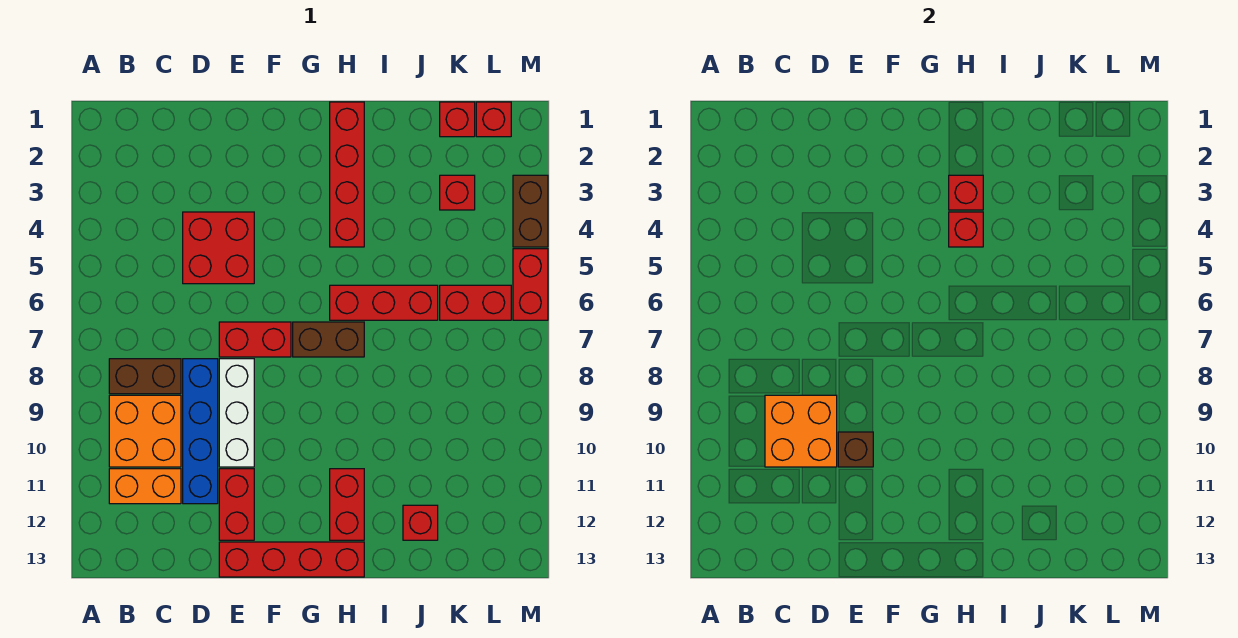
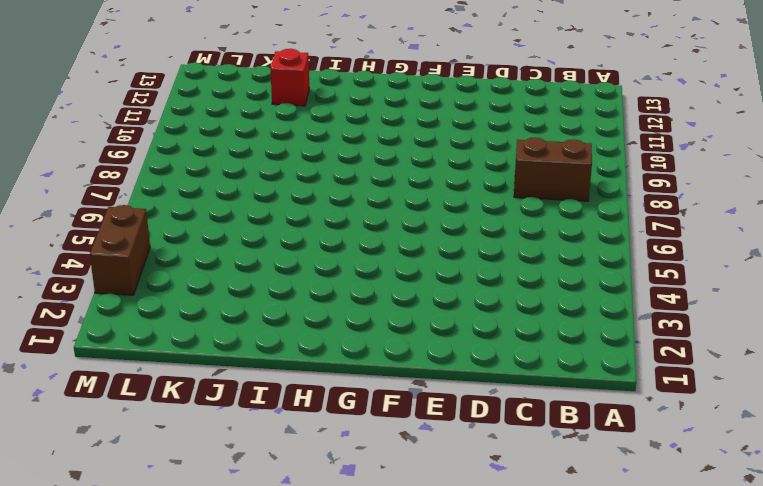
none -> orange 2x2 brick [109,395,181,467]
none -> orange 1x2 brick [109,469,181,504]
none -> red 2x2 brick [183,212,254,284]

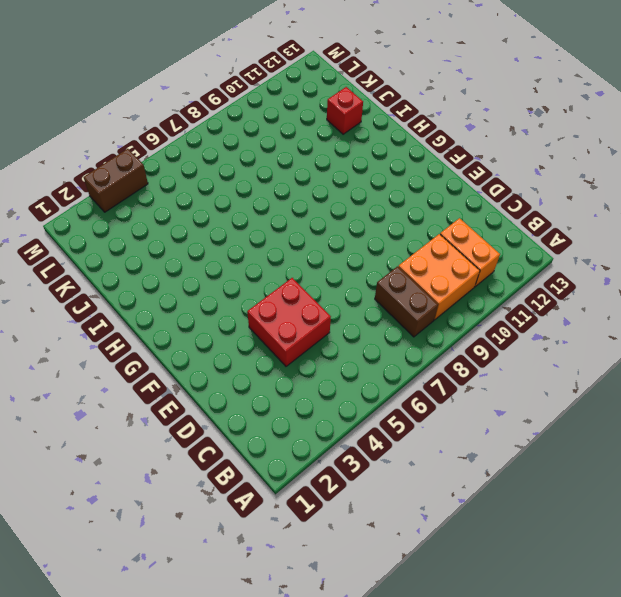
none -> blue 1x4 brick [183,359,218,504]
none -> red 1x2 brick [219,322,291,357]
none -> white 1x3 brick [219,359,254,467]

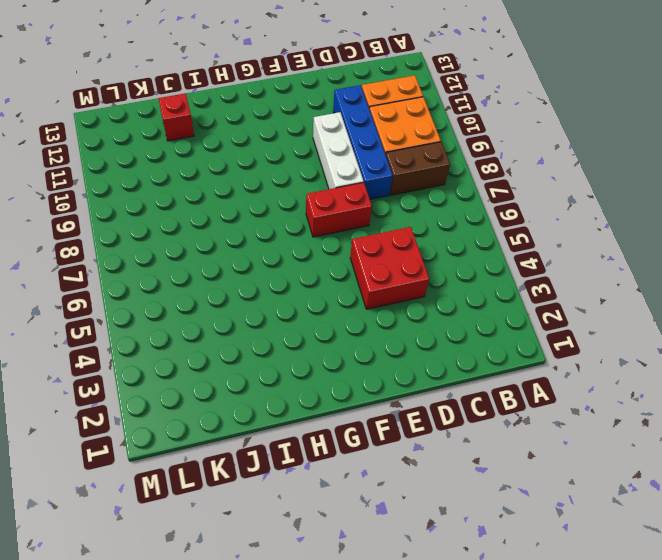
none -> red 1x2 brick [219,469,254,540]
none -> red 1x4 brick [219,542,364,577]
none -> brown 1x2 brick [293,322,364,357]

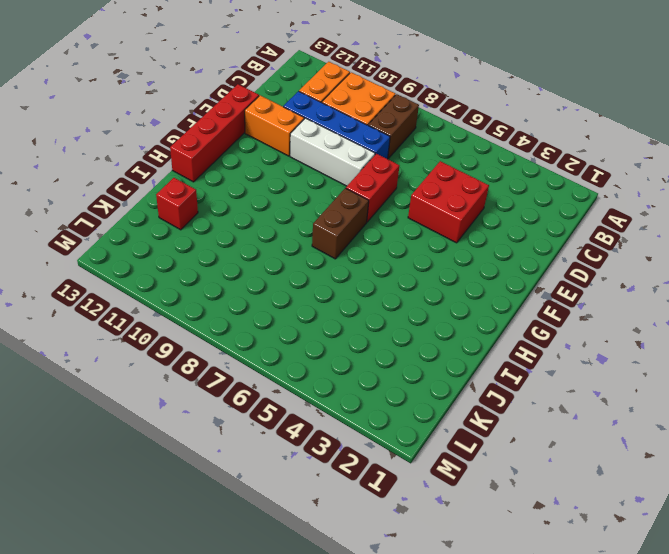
orange 1x2 brick [245,95,304,156] -> red 1x2 brick [219,469,254,540]
none -> red 1x4 brick [330,102,364,247]
none -> red 1x3 brick [330,285,438,320]
none -> red 1x2 brick [330,469,364,540]

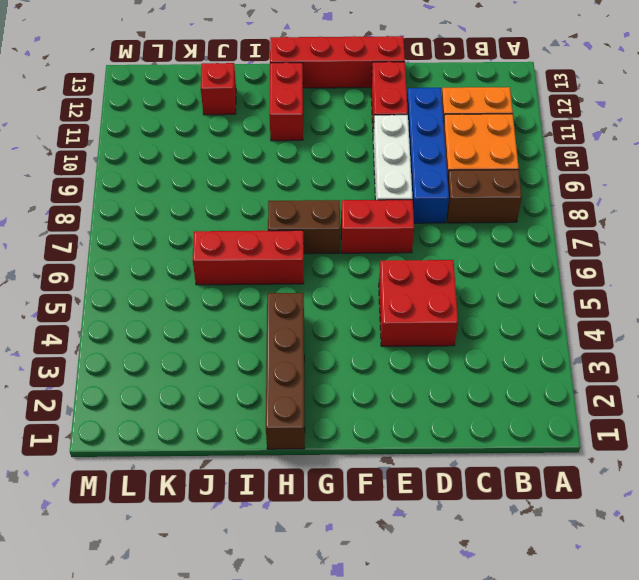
brown 1x4 brick [266,293,305,449] -> red 1x4 brick [330,102,364,247]
none -> red 1x1 brick [440,102,475,137]
none -> red 1x1 brick [440,175,475,210]
none -> red 1x2 brick [440,285,511,320]

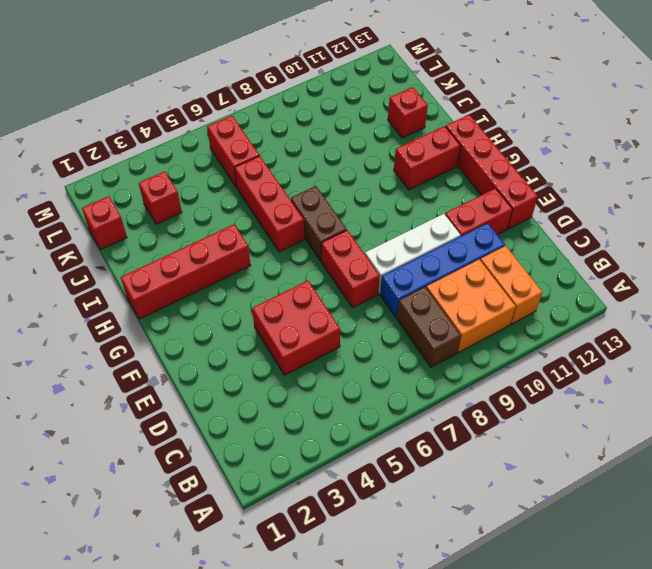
none -> red 1x1 brick [476,102,511,137]
none -> brown 1x2 brick [513,175,548,247]
none -> red 1x2 brick [513,249,548,320]

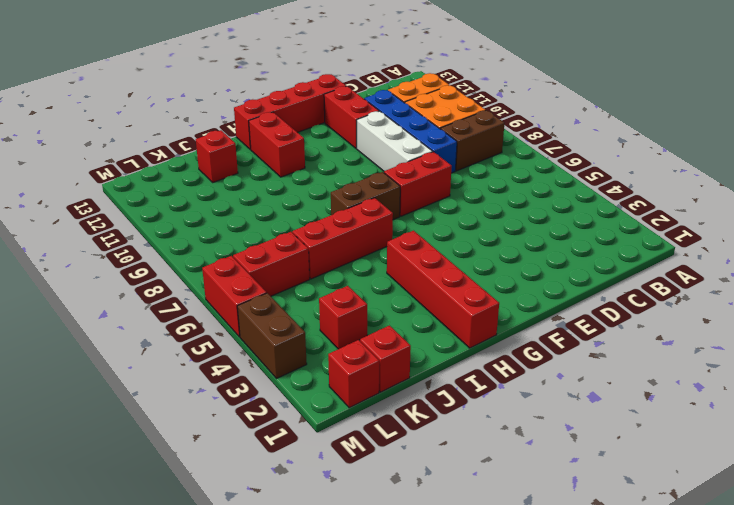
none -> red 2x2 brick [183,212,254,284]
none -> orange 2x2 brick [765,395,837,467]
none -> brown 1x1 brick [838,432,873,467]

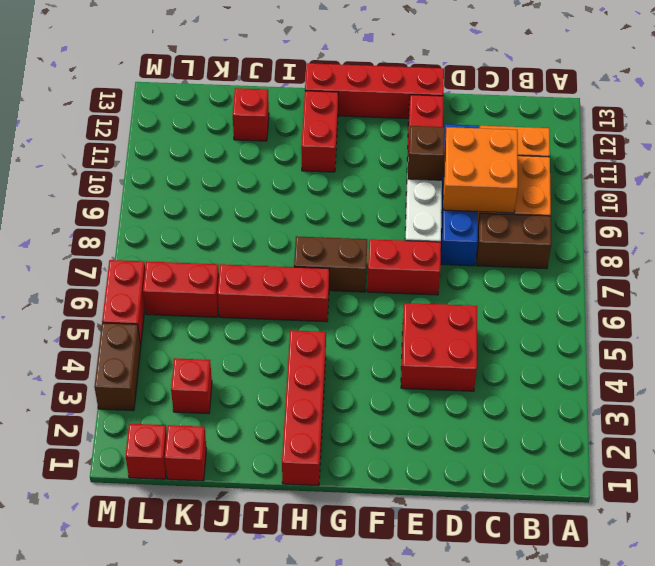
none -> red 1x1 brick [949,175,983,210]
none -> red 1x1 brick [949,212,983,247]

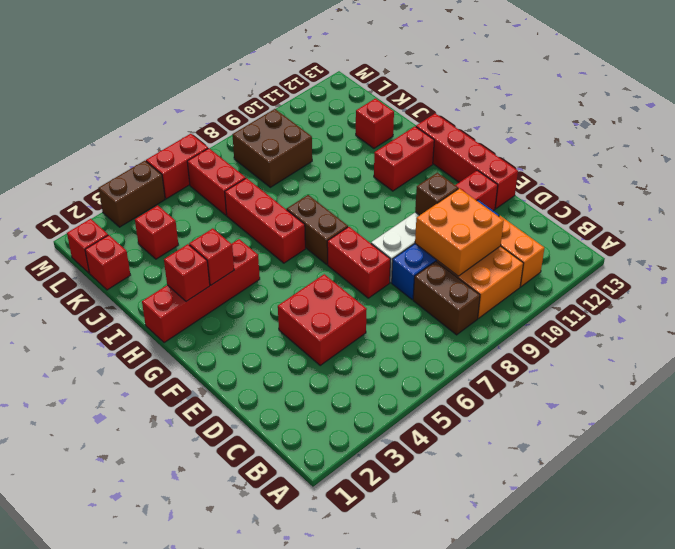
red 1x1 brick [164,244,210,301] -> red 1x1 brick moved to [949,212,983,247]
brown 2x2 brick [232,109,312,187] -> none

